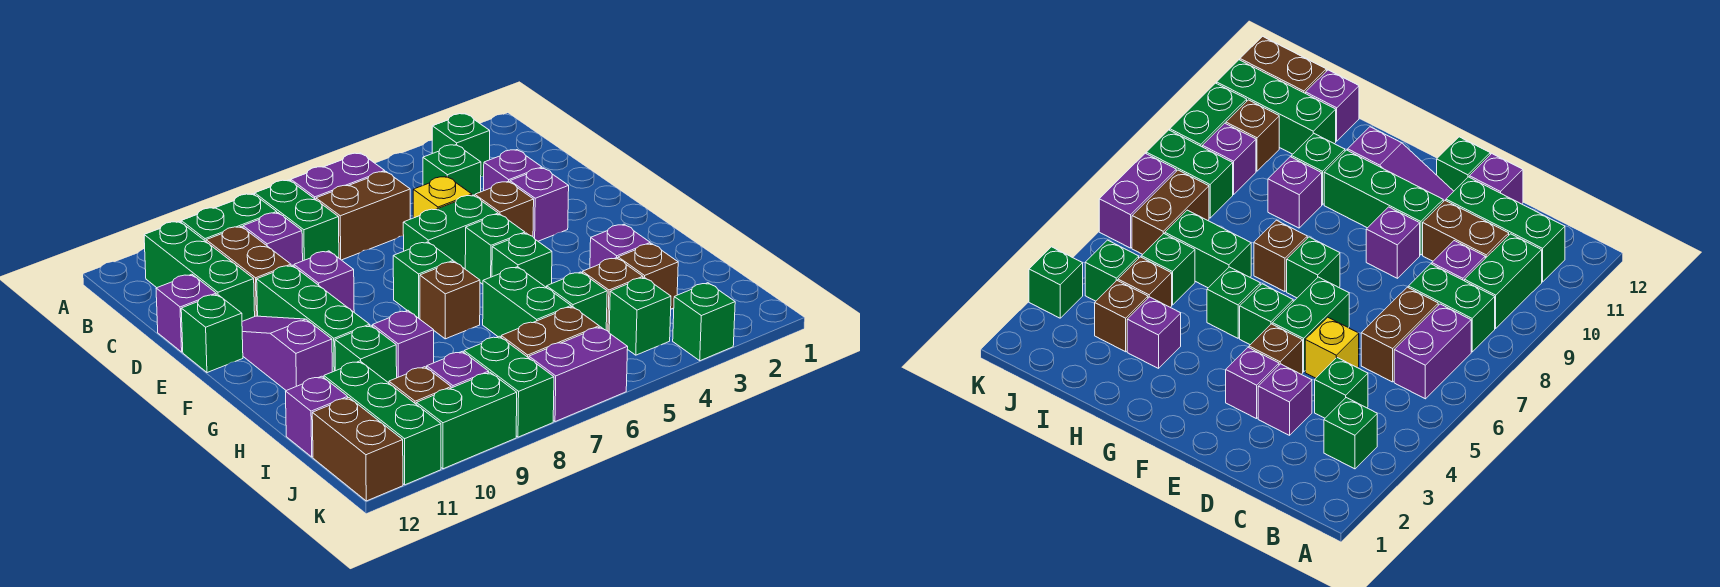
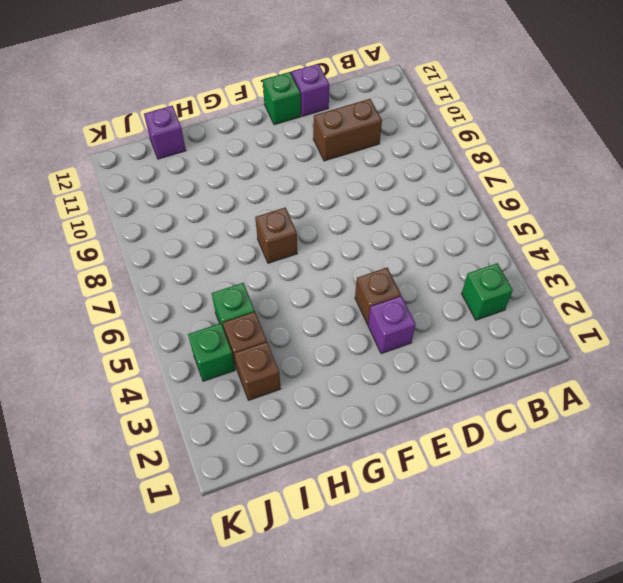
none -> purple 1x2 brick [291,153,385,199]
none -> green 1x2 brick [255,180,339,261]
none -> green 1x2 brick [181,194,277,241]
none -> green 1x3 brick [144,221,255,321]

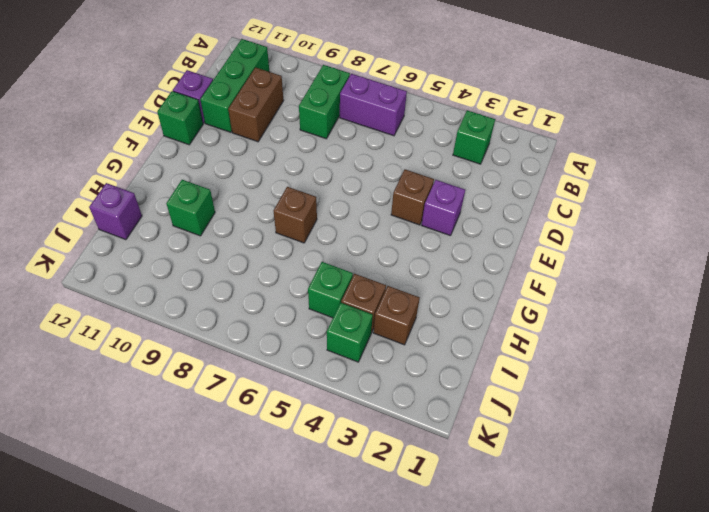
none -> green 1x2 brick [181,194,277,241]
none -> green 1x1 brick [423,145,481,196]
none -> brown 1x2 brick [316,171,410,260]
none -> purple 1x1 brick [243,213,303,266]

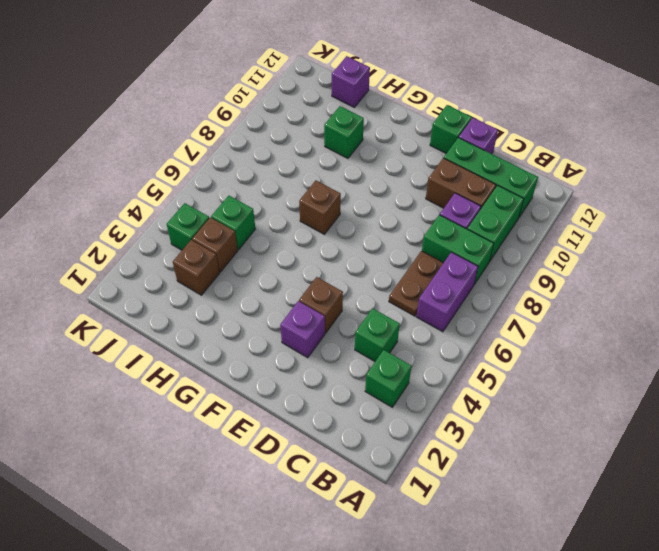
brown 1x2 plate [389,251,443,316] -> brown 1x2 brick [316,171,410,260]
none -> purple 1x1 brick [484,150,542,191]
none -> yellow 1x1 brick [413,177,472,218]
none -> green 1x2 brick [403,195,498,269]
none -> purple 1x1 brick [294,251,354,312]

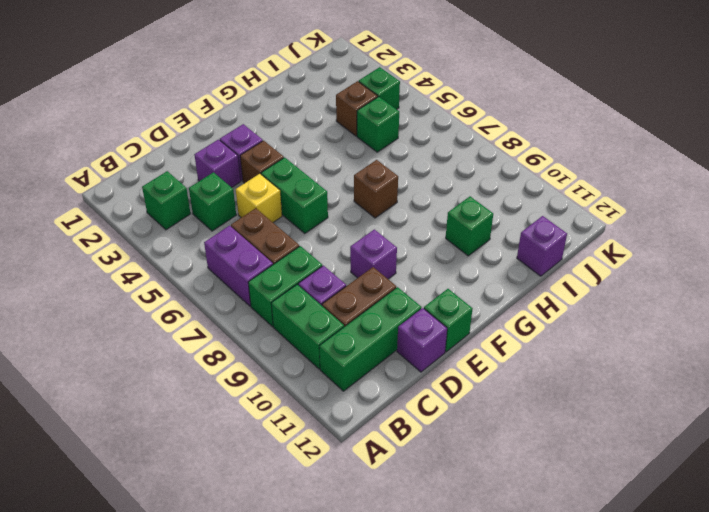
none -> green 1x3 brick [257,265,370,372]
none -> purple 1x3 slope [242,316,332,391]
none -> green 1x1 brick [465,214,525,284]
none -> green 1x1 brick [393,242,453,319]

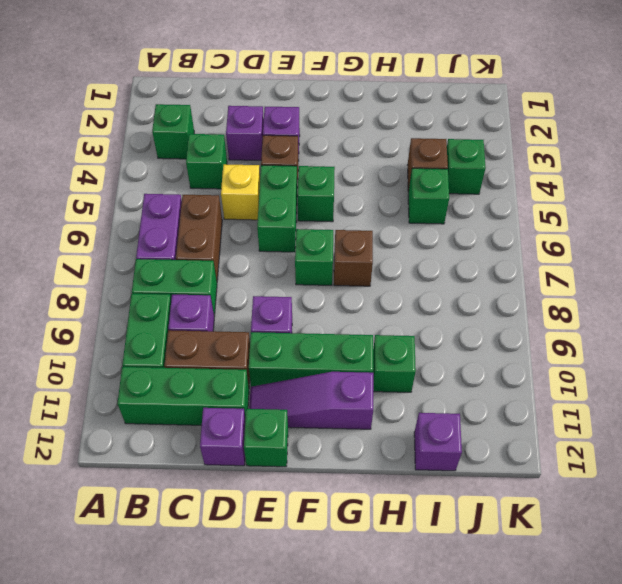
none -> green 1x1 brick [492,233,552,288]
none -> purple 1x1 brick [590,224,650,268]
none -> green 1x2 brick [483,267,571,337]
none -> purple 1x1 brick [373,311,434,378]

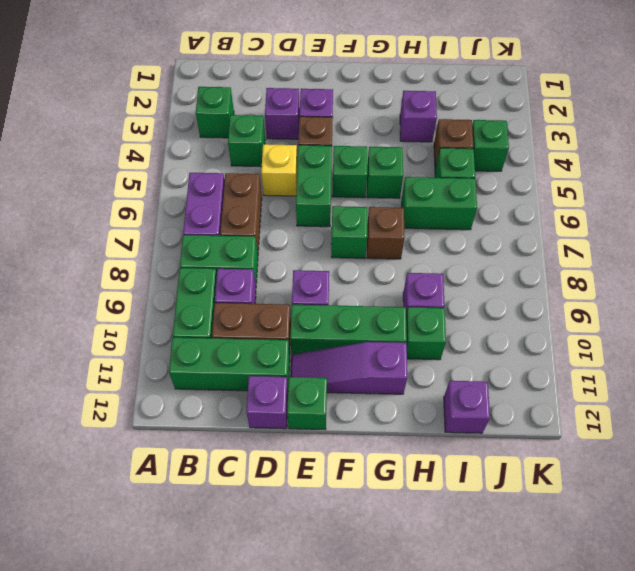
none -> brown 1x1 brick [618,243,678,309]
none -> green 1x3 brick [324,361,441,485]
none -> brown 1x2 brick [501,307,599,358]
none -> green 1x2 brick [464,336,554,437]

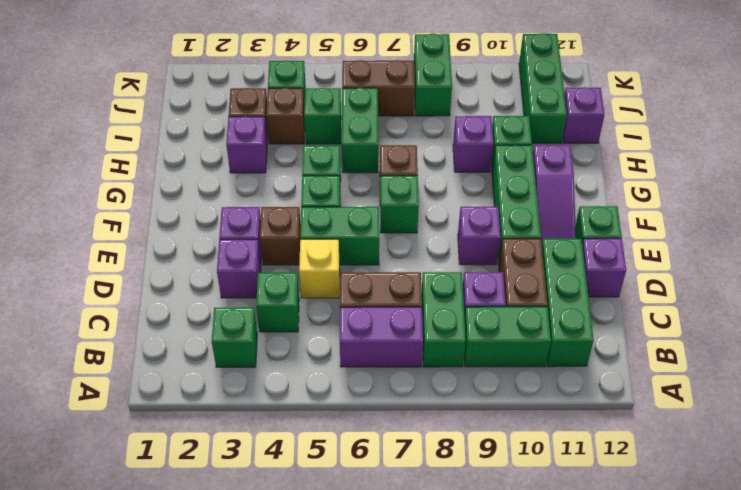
none -> purple 1x1 brick [427,351,489,388]
none -> brown 1x1 brick [389,367,451,404]
none -> brown 1x2 brick [312,398,403,501]
none -> green 1x1 brick [673,283,735,361]

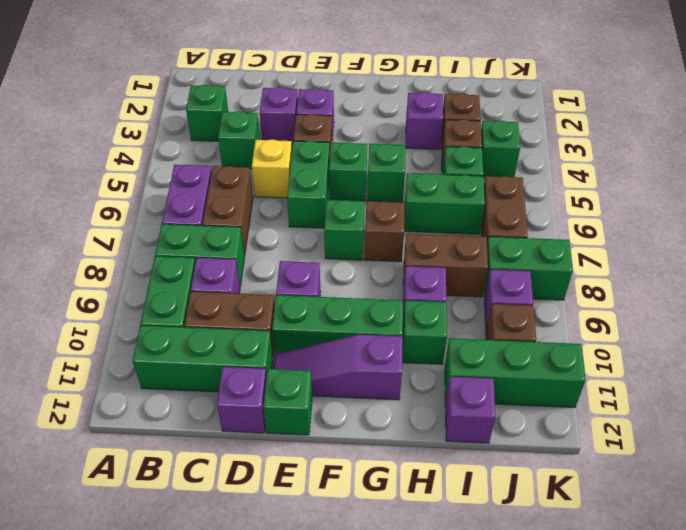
brown 1x2 brick [403,234,488,297] -> brown 1x2 brick moved to [312,398,403,501]
none -> green 1x1 brick [673,283,735,361]
none -> purple 1x2 brick [529,327,628,422]
none -> green 1x2 brick [416,372,517,469]

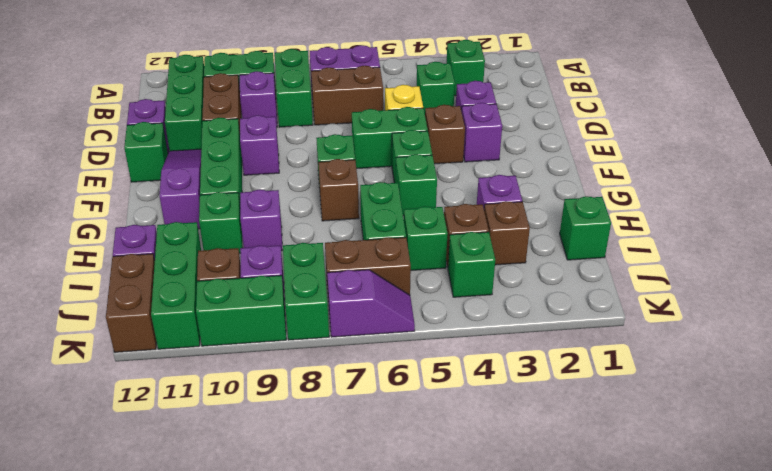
green 1x1 brick [560,196,611,260] -> green 1x1 brick moved to [673,283,735,361]
purple 1x2 slope [327,270,415,337] -> purple 1x2 brick [529,327,628,422]

